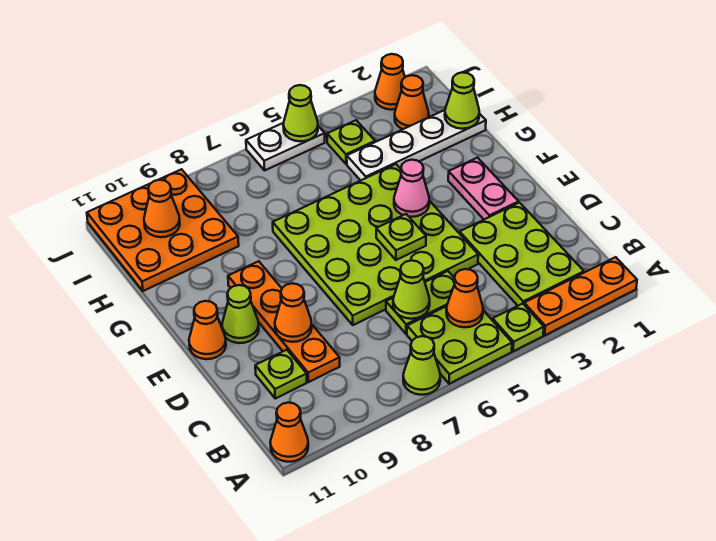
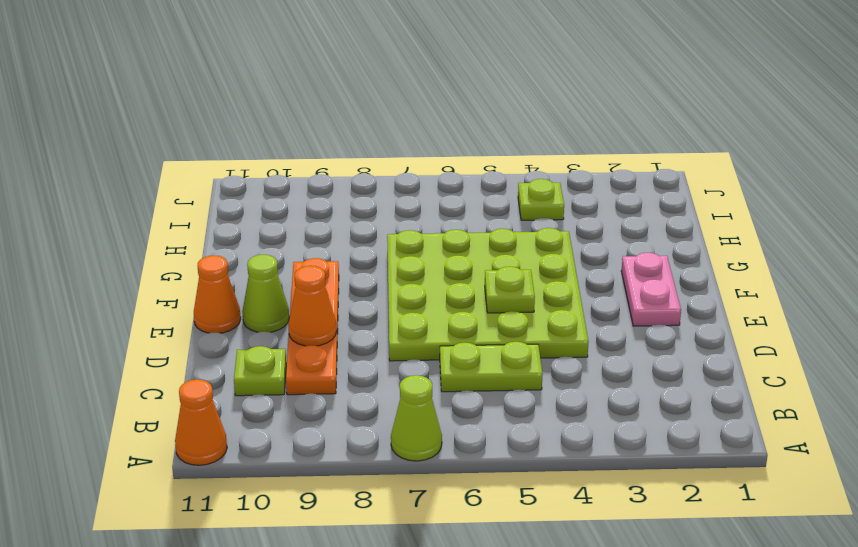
none -> orange 1x3 plate [524,257,637,335]
none -> lime 1x1 plate [493,304,544,351]
none -> lime 2x2 plate [407,306,512,384]

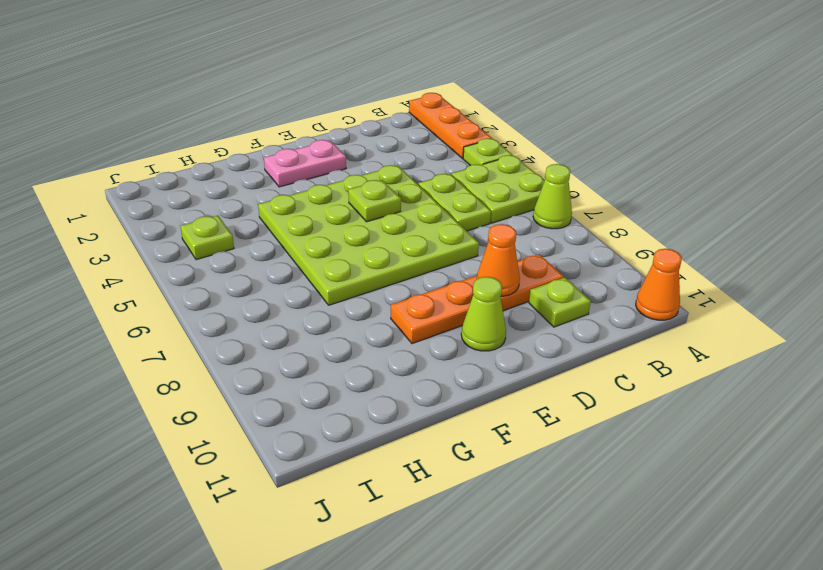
none -> lime 2x3 plate [459,203,584,306]
none -> orange 1x1 cone [189,301,226,359]
none -> white 1x4 plate [347,110,486,181]

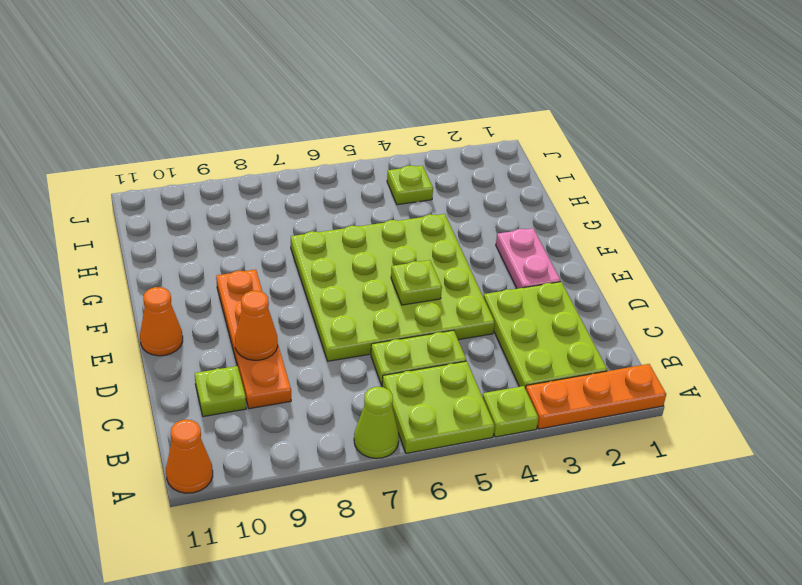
none -> lime 1x1 cone [222,285,259,343]
none -> white 1x4 plate [347,110,486,181]
none -> orange 3x3 plate [87,169,239,291]

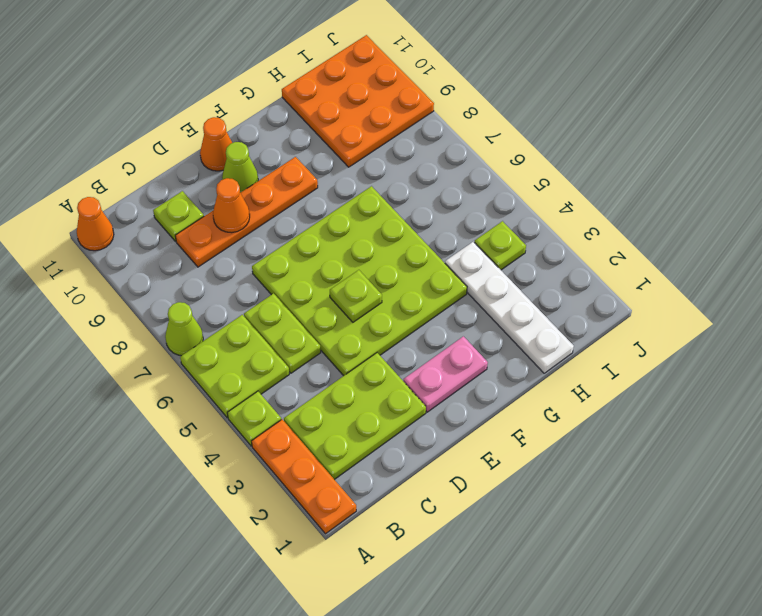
none -> orange 1x1 cone [395,75,429,129]
none -> orange 1x1 cone [375,54,405,110]
none -> white 1x2 plate [246,123,325,170]

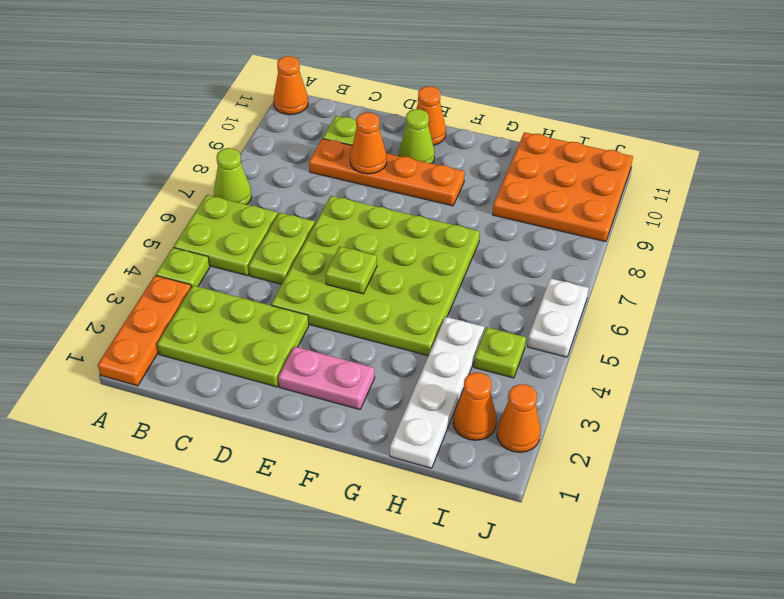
none -> orange 1x1 cone [446,269,483,327]
none -> lime 1x1 cone [393,260,430,319]
none -> pink 1x1 cone [394,160,429,217]

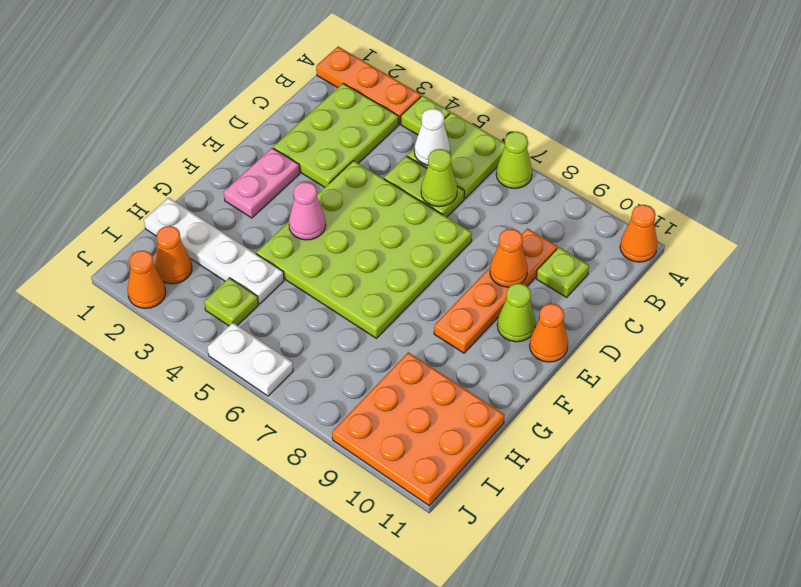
white 1x1 cone [414,109,450,165] -> orange 1x1 cone [446,269,483,327]
none -> lime 1x1 plate [376,214,426,260]
none -> lime 1x1 cone [445,72,479,129]
none -> orange 1x1 cone [144,180,180,237]

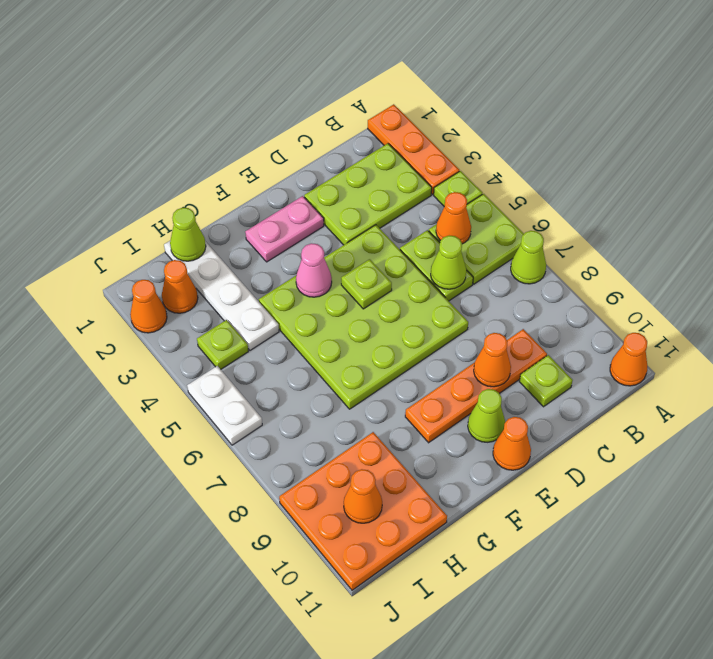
none -> lime 1x1 cone [283,85,318,141]

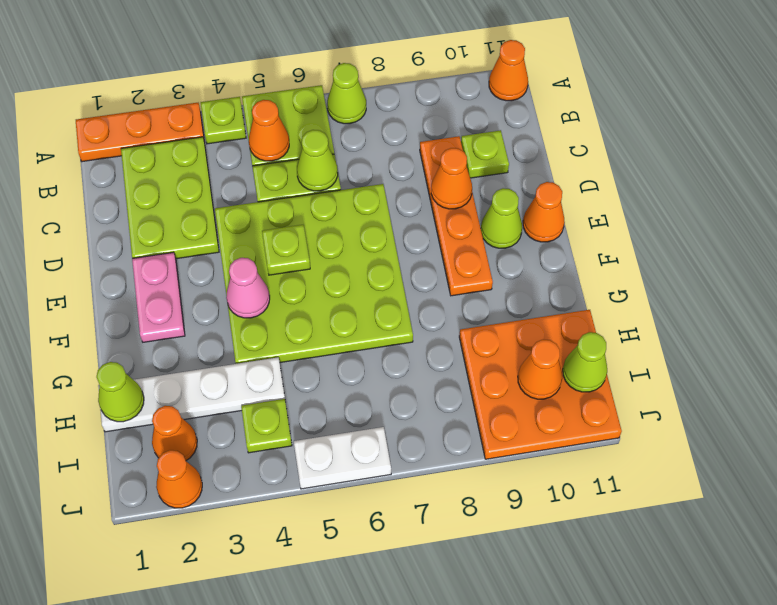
lime 1x1 cone [563,332,607,392] -> lime 1x1 cone moved to [283,85,318,141]

